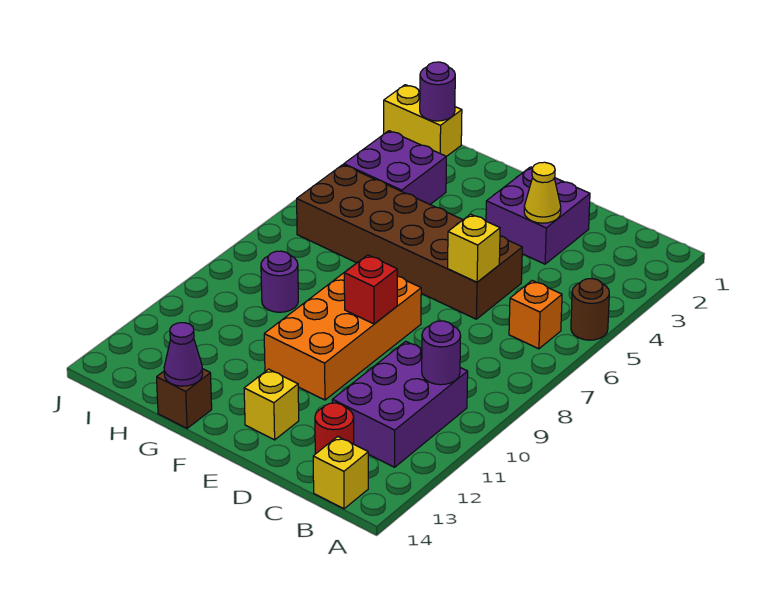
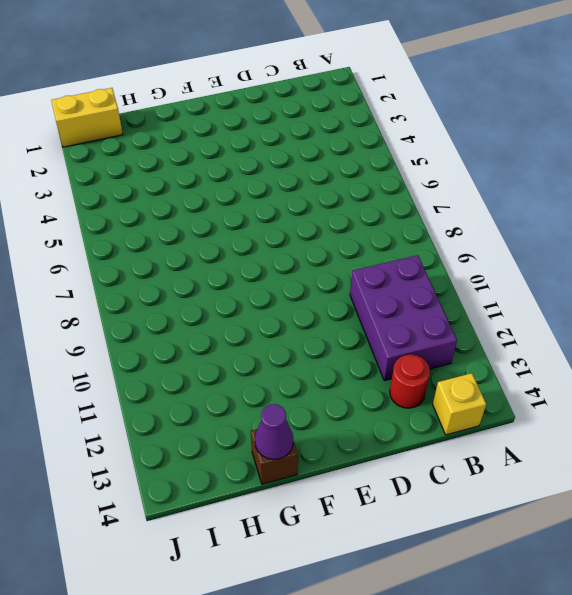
none -> brown 1x1 round brick [571,279,609,340]
none -> orange 1x1 brick [509,281,562,349]
none -> purple 2x2 brick [486,167,590,264]

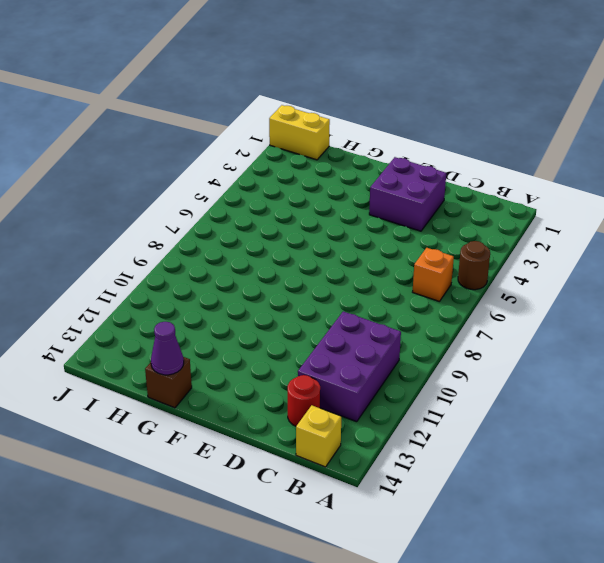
none -> brown 2x6 brick [297,165,522,319]
none -> orange 2x4 brick [264,262,421,400]
none -> yellow 1x1 brick [244,369,299,440]

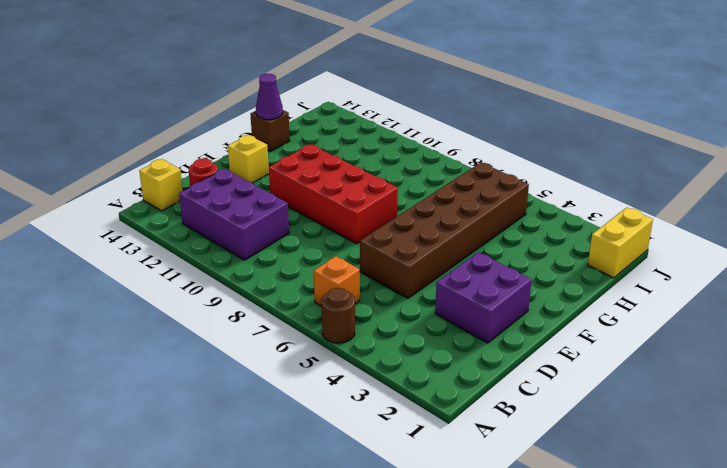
red 2x4 brick [269,144,398,244] -> orange 2x4 brick [264,262,421,400]
none -> purple 2x2 brick [344,131,446,204]
none -> purple 1x1 round brick [261,251,298,312]
none -> purple 1x1 round brick [422,321,461,385]

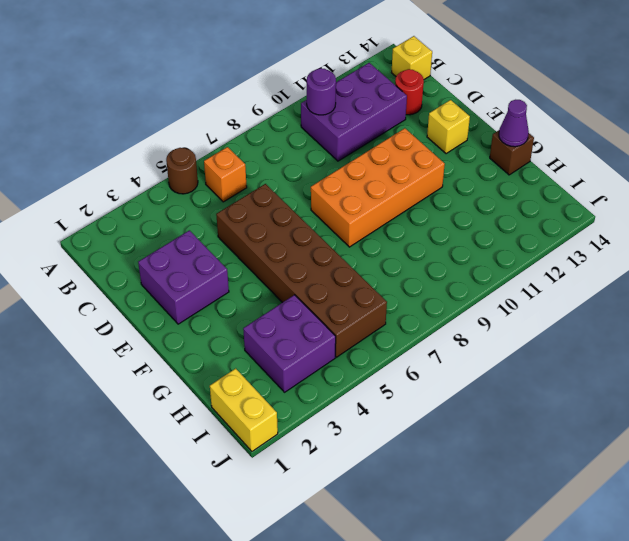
none -> purple 1x1 round brick [261,251,298,312]
none -> yellow 1x1 cone [524,162,561,223]
none -> yellow 1x1 brick [448,214,500,282]

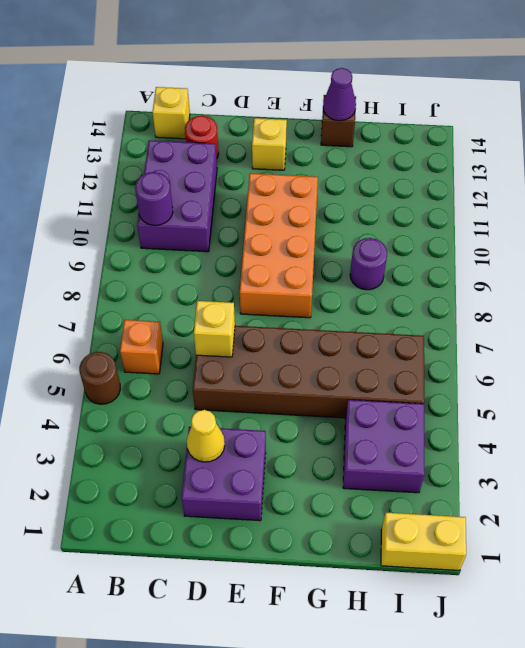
none -> red 1x1 brick [344,255,397,324]
none -> purple 1x1 round brick [420,62,455,121]

